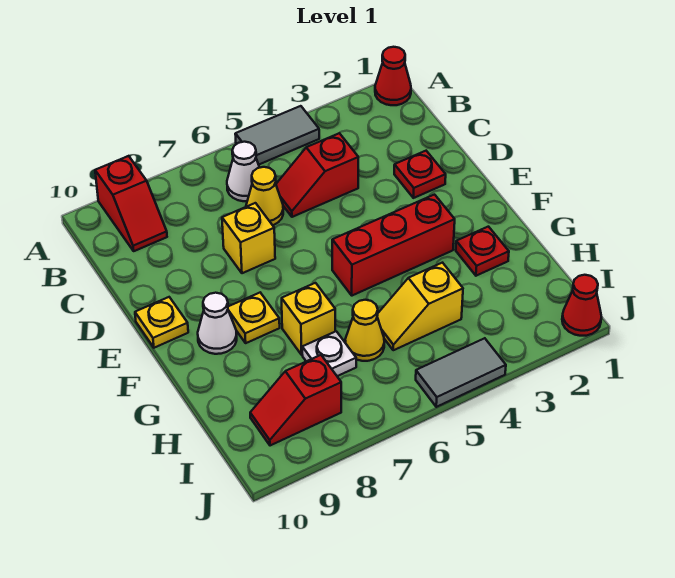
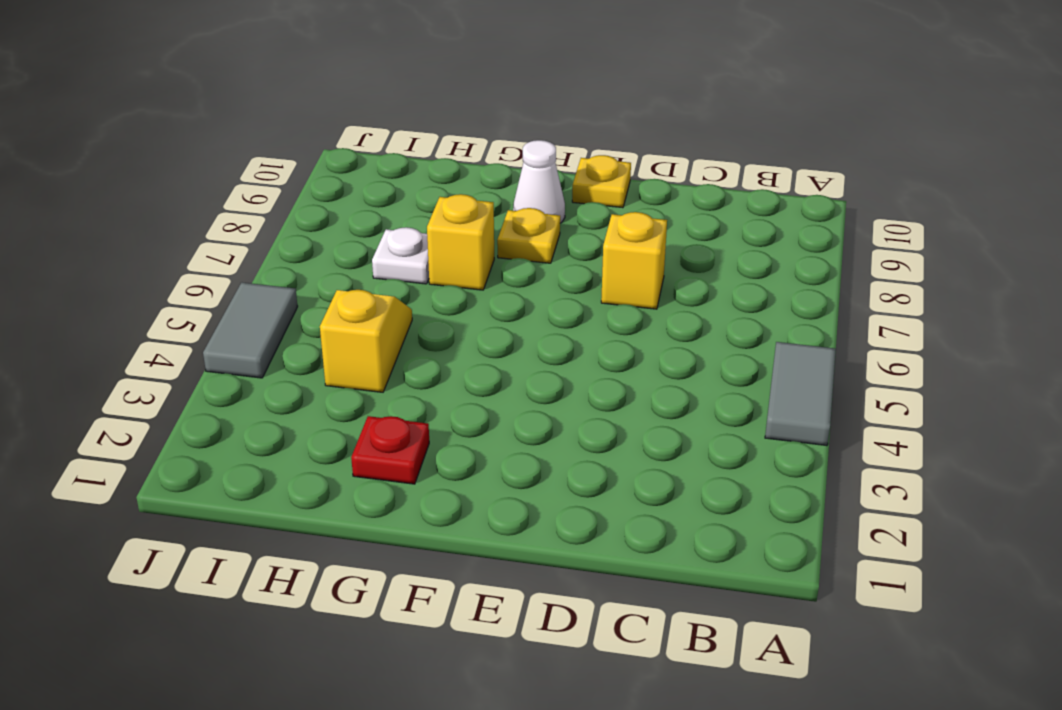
none -> red 1x1 cone [375,47,411,105]
none -> red 1x2 slope [95,156,167,251]
none -> white 1x1 cone [227,142,260,201]

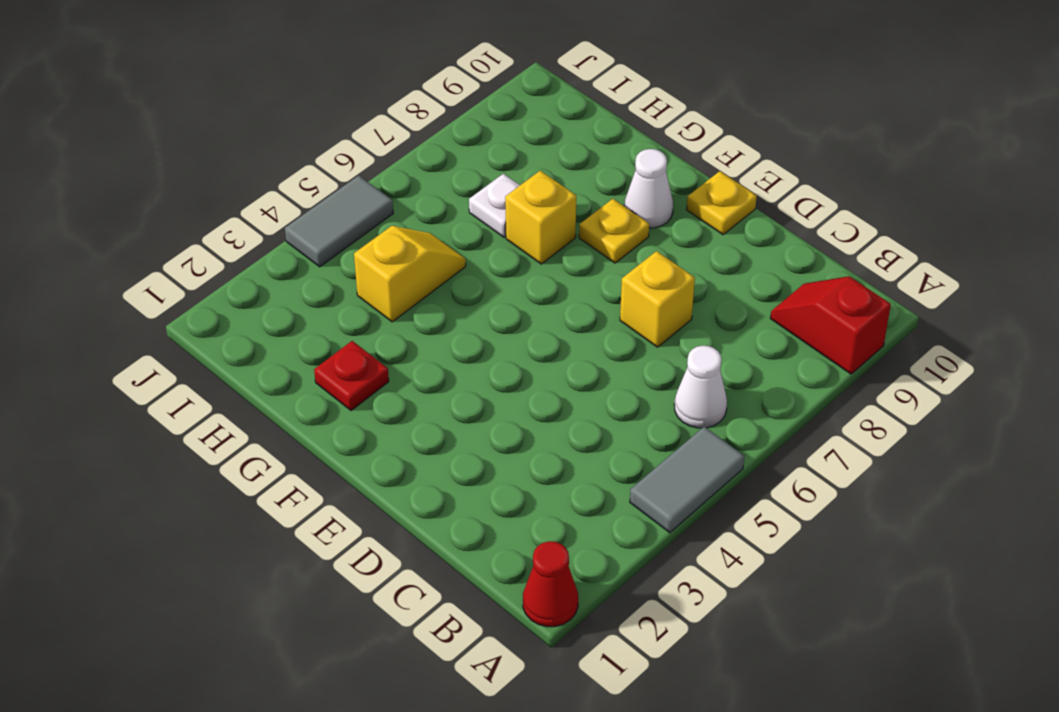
none -> red 1x2 slope [276,133,358,217]
none -> yellow 1x1 cone [246,167,283,225]
none -> red 1x1 plate [394,151,446,198]

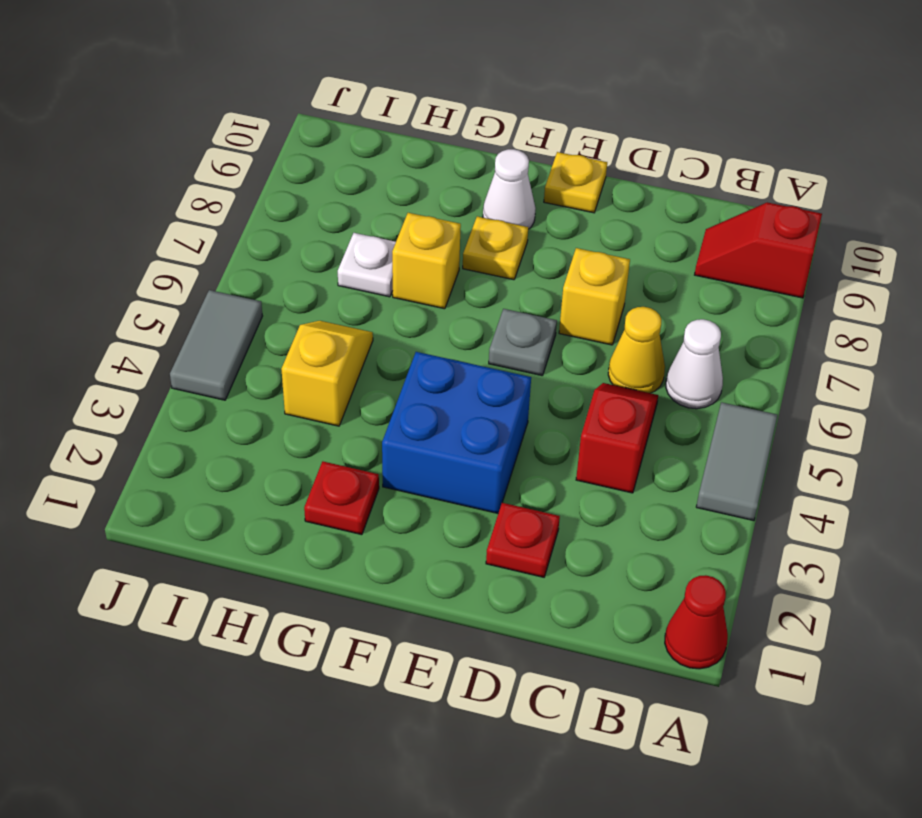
blue 2x2 brick [382,352,531,513] -> red 1x3 brick [332,195,455,296]
grey 1x1 plate [489,309,557,376] -> none
none -> yellow 1x1 cone [345,300,384,361]
none -> red 1x2 slope [250,355,341,446]
none -> red 1x1 cone [562,275,601,336]

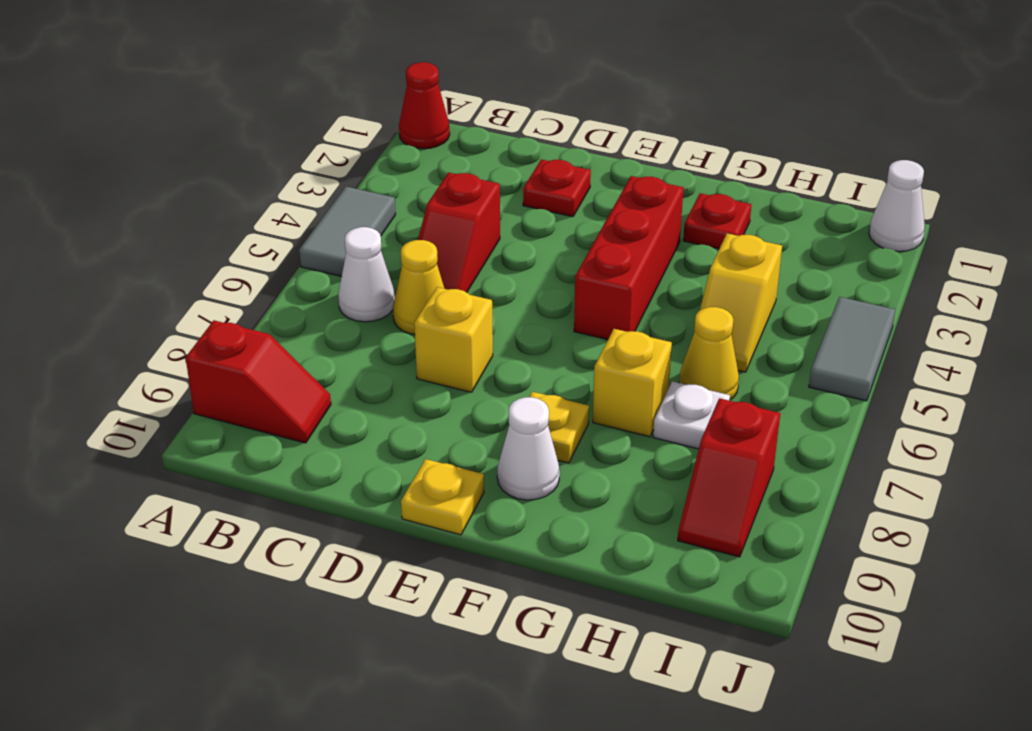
white 1x1 cone [869,160,925,251] -> red 1x1 cone [562,275,601,336]

